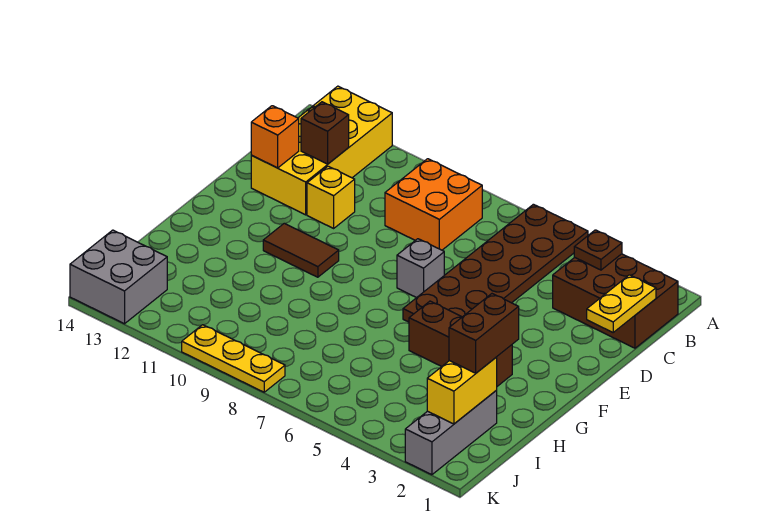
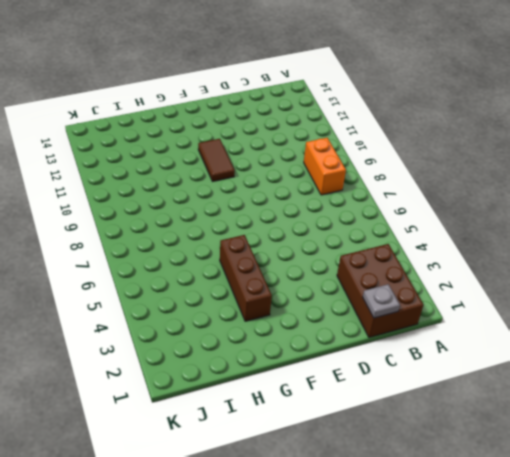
orange 1x2 brick [304,138,346,195] -> orange 2x2 brick [385,159,482,250]
grey 1x1 plate [363,284,400,318] -> yellow 1x2 plate [587,275,656,332]
none -> brown 2x6 plate [403,204,588,322]
none -> yellow 2x4 brick [251,86,392,215]
none -> yellow 1x1 brick [307,166,355,228]

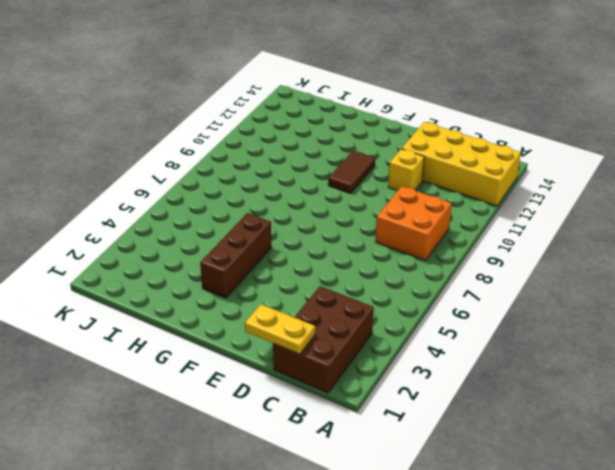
none -> brown 2x6 plate [403,204,588,322]
none -> grey 1x1 brick [397,239,444,298]
none -> grey 1x3 brick [405,391,497,475]

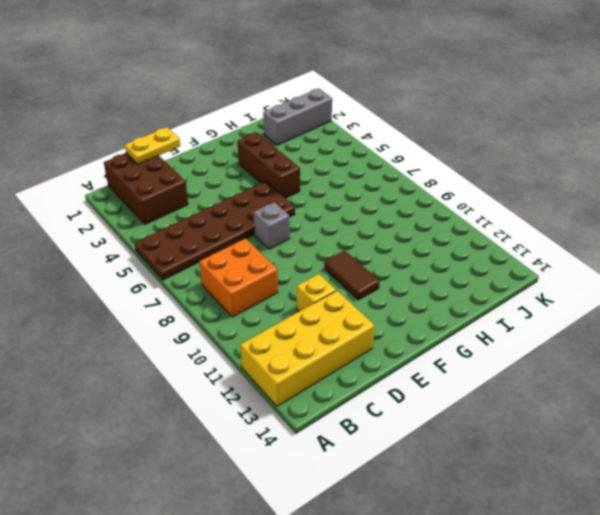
none -> grey 2x2 brick [70,230,167,324]
none -> yellow 1x3 plate [182,325,285,392]
none -> brown 1x1 plate [574,230,622,270]

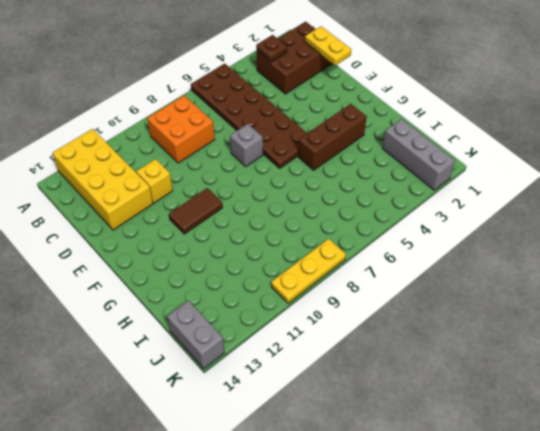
grey 1x2 brick [167,301,225,369] -> grey 2x2 brick [70,230,167,324]
none -> brown 1x1 brick [301,102,349,164]
none -> orange 1x1 brick [251,106,299,168]
none -> yellow 1x2 brick [427,357,497,424]

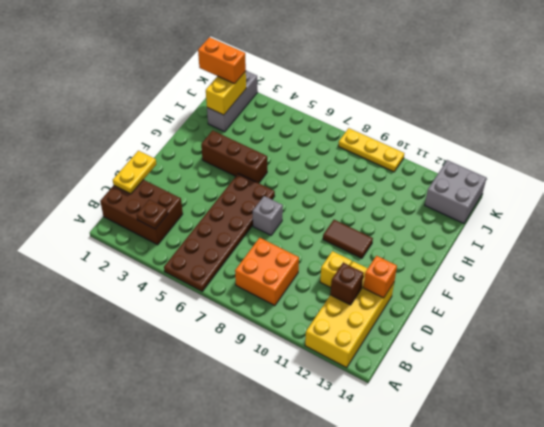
orange 1x2 brick [198,37,246,84] -> none
none -> brown 1x2 brick [449,294,519,373]

